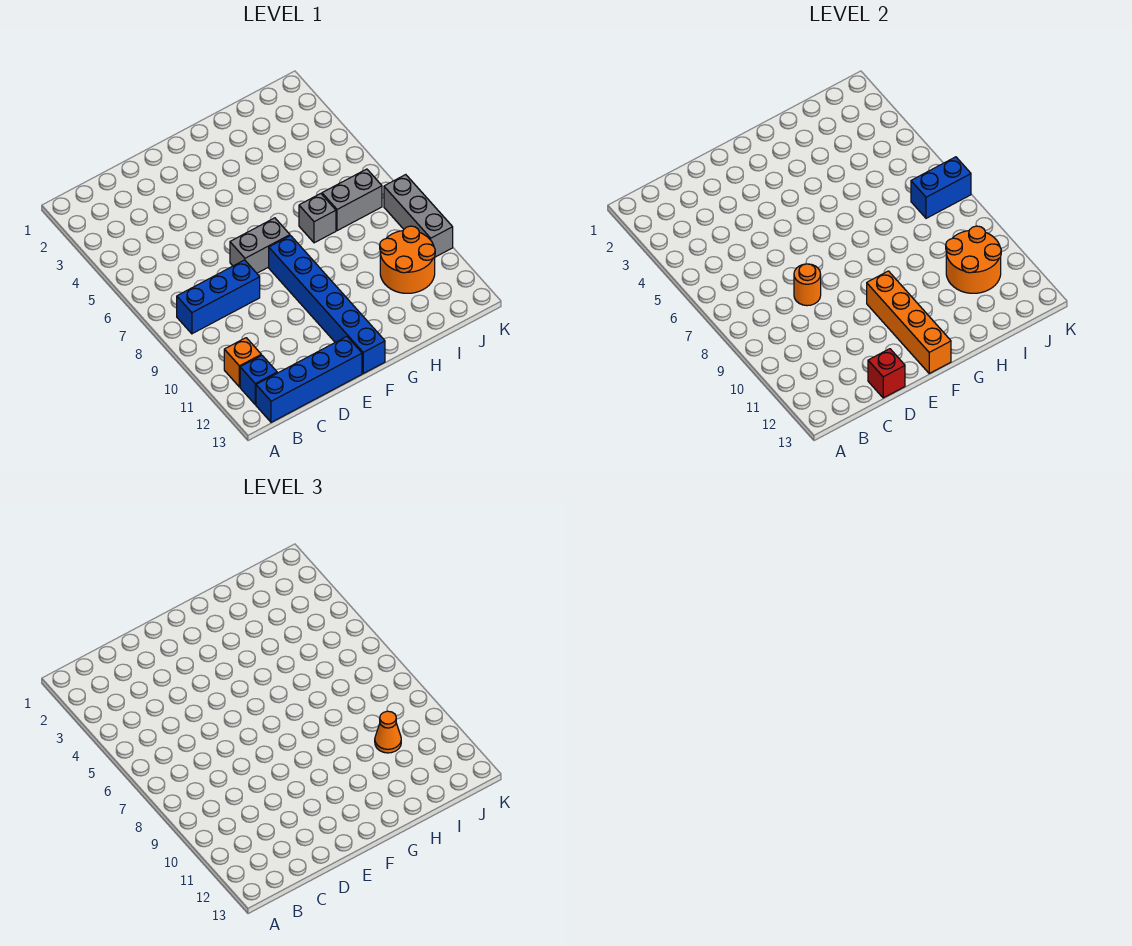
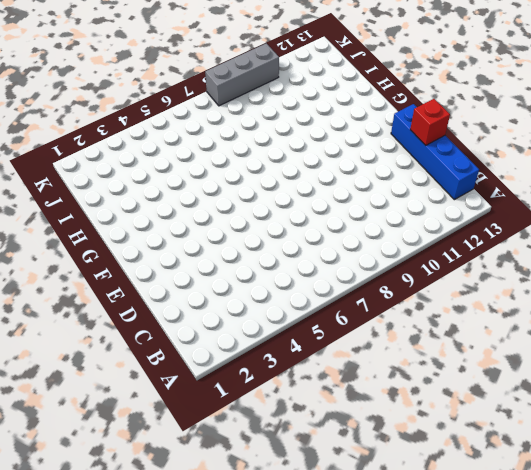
none -> blue 1x3 brick [177,260,260,334]
none -> orange 1x1 brick [224,338,261,387]
none -> blue 1x1 brick [240,355,277,405]

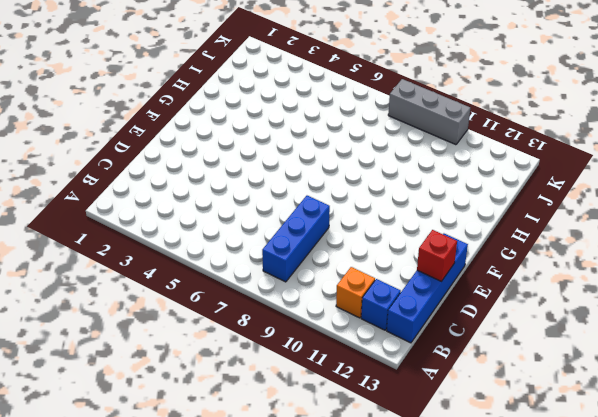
none -> grey 1x2 brick [230,218,290,273]
none -> blue 1x6 brick [269,236,385,373]
none -> grey 1x1 brick [299,194,336,243]

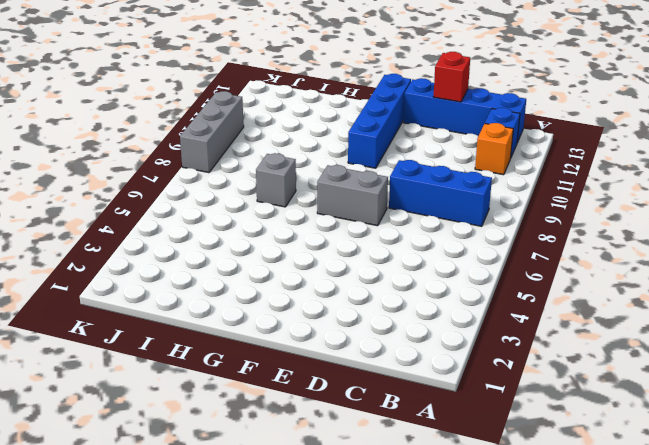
blue 1x4 brick [348,74,411,168] -> blue 1x6 brick [269,236,385,373]
none -> grey 1x2 brick [322,169,382,231]
none -> orange 2x2 round brick [380,226,435,293]
none -> orange 1x1 round brick [794,264,821,306]

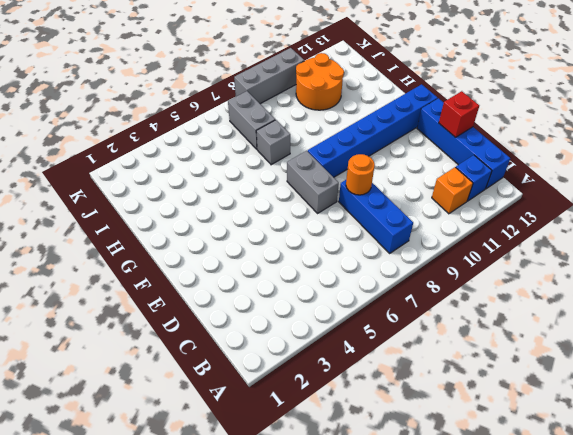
none -> orange 1x4 brick [867,271,951,373]
none -> orange 2x2 round brick [946,226,1001,293]
none -> blue 1x2 brick [911,157,971,218]

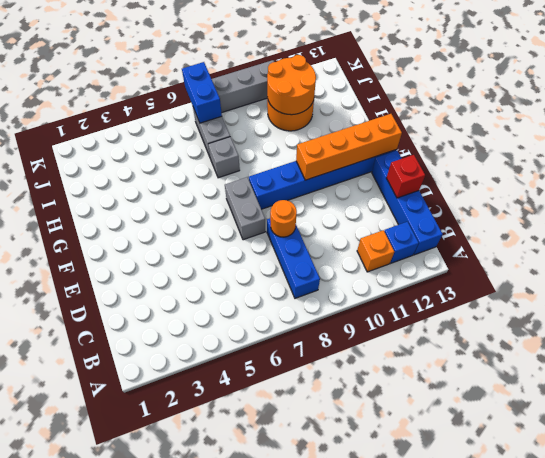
none -> orange 1x1 cone [375,711,401,753]

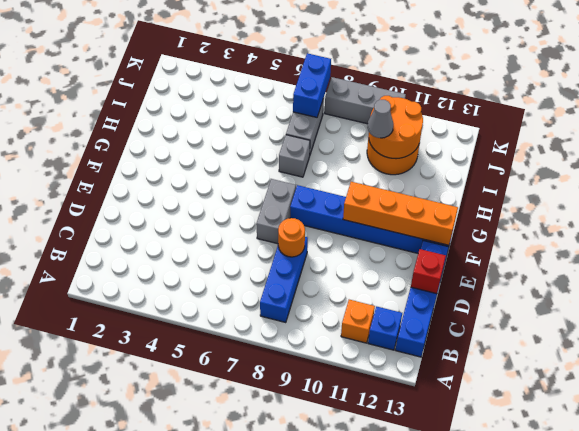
grey 1x1 cone [367,100,393,138] -> orange 1x1 cone [375,711,401,753]

